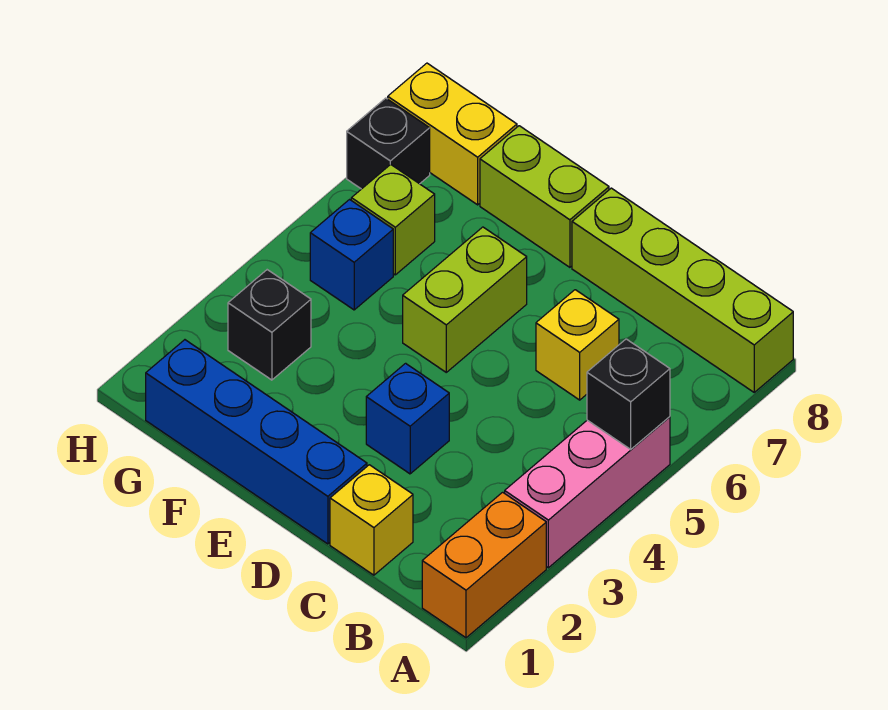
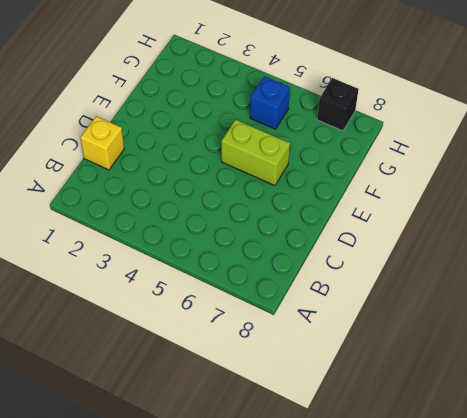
none -> orange 1x2 brick [422,492,546,638]
none -> pink 1x3 brick [505,417,670,568]
none -> lime 1x4 brick [572,188,793,392]

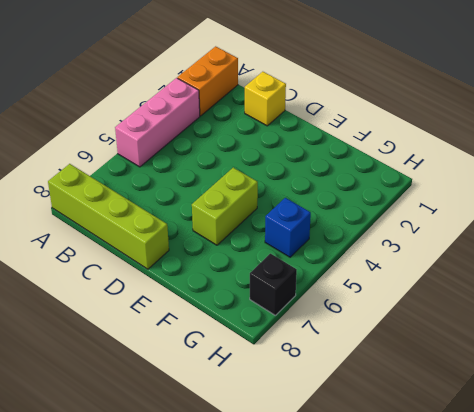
none -> yellow 1x1 brick [536,290,619,400]
none -> blue 1x4 brick [146,340,367,544]
none -> blue 1x1 brick [366,363,449,474]

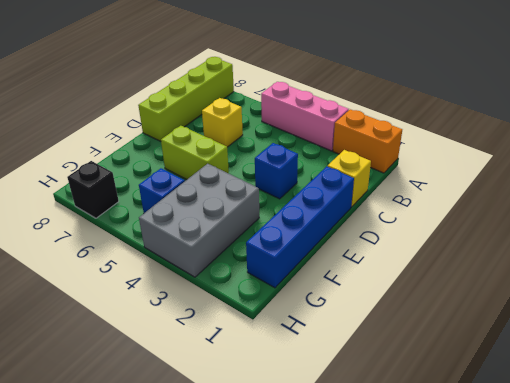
grey 2x3 brick [139,164,259,277] -> black 1x1 brick [228,270,311,380]
none -> lime 1x2 brick [480,126,609,267]
none -> lime 1x1 brick [351,164,435,275]
none -> yellow 1x2 brick [388,63,517,205]

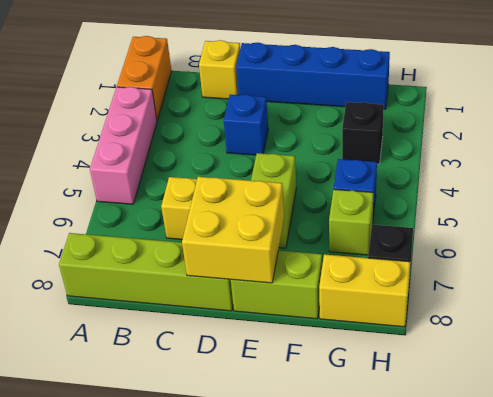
yellow 2x2 brick [182,177,284,283] -> none
none -> black 1x1 brick [587,339,670,449]

